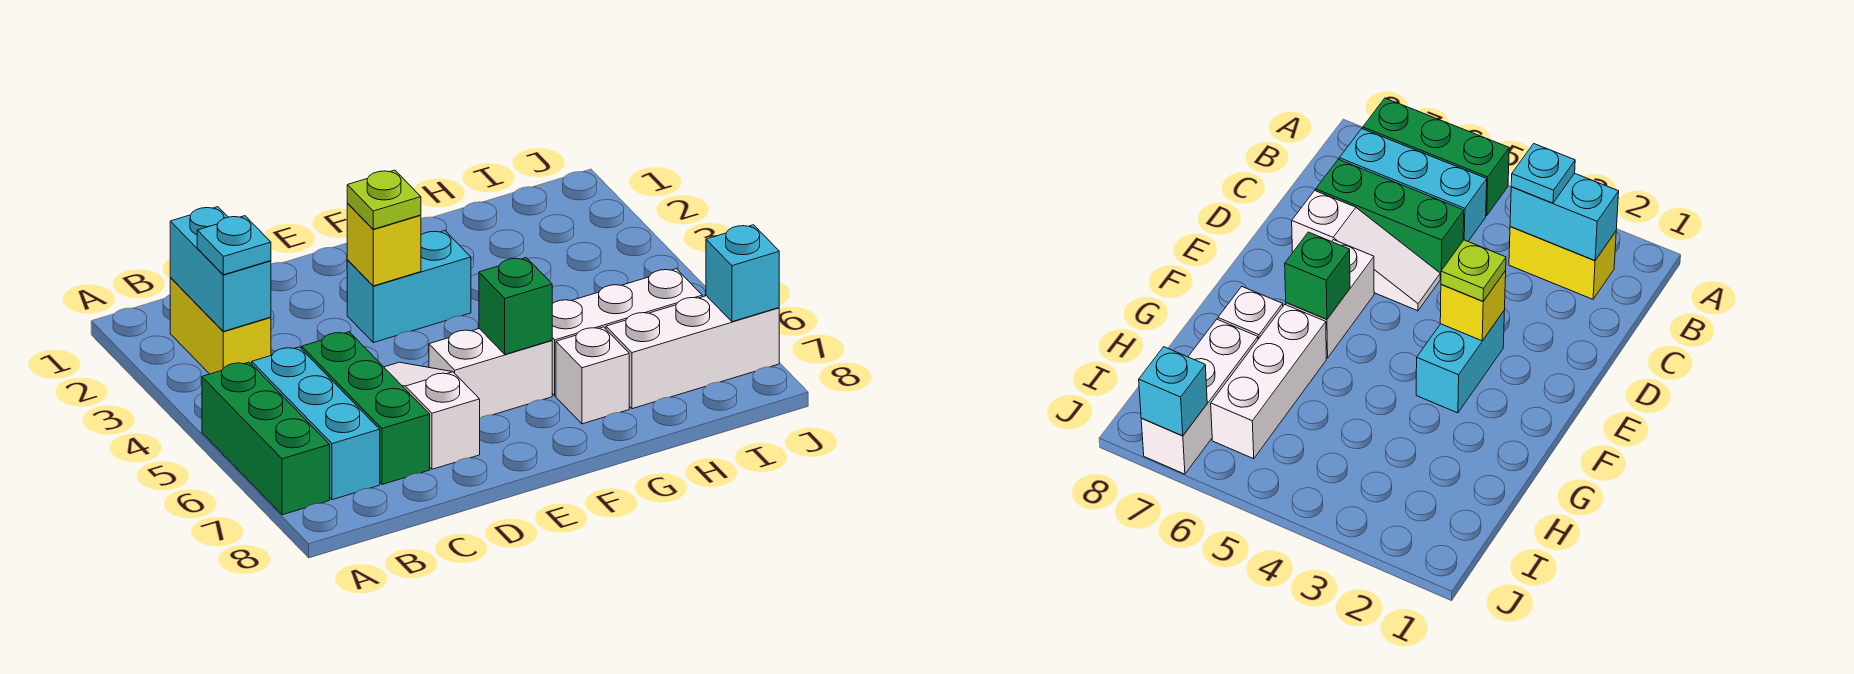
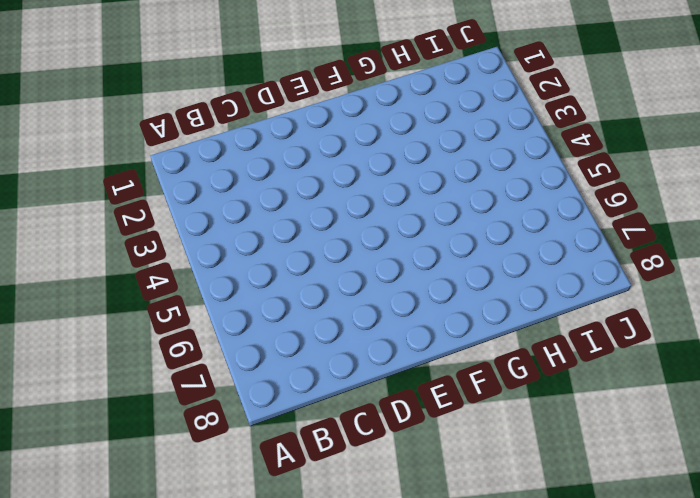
none -> green 1x3 brick [202,362,330,515]
none -> yellow 1x2 brick [170,278,271,374]
none -> cyan 1x3 brick [252,347,380,500]

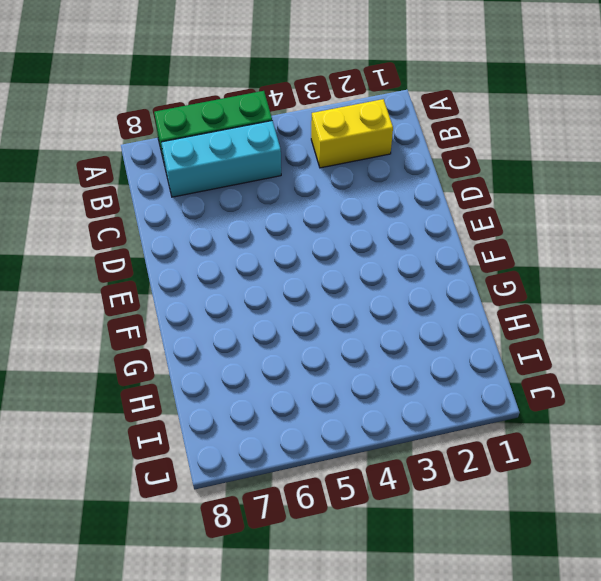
none -> green 1x3 brick [302,332,430,484]
none -> white 1x3 slope [384,362,480,469]
none -> cyan 1x2 brick [347,231,471,343]

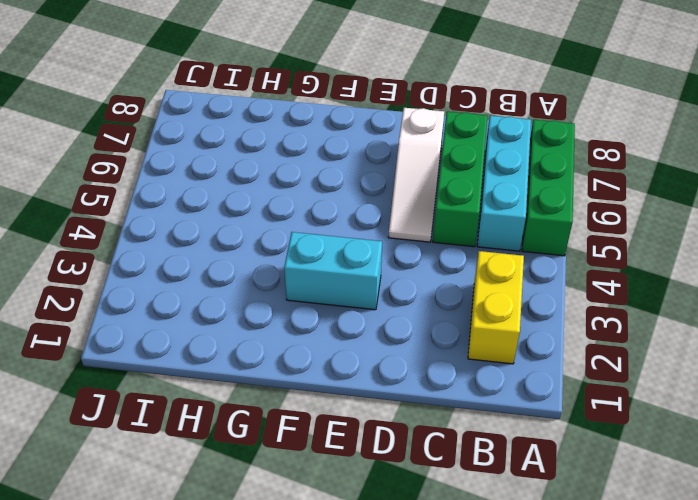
none -> white 1x2 brick [429,329,552,418]
none -> white 1x3 brick [552,269,702,396]
none -> white 1x1 brick [556,327,629,424]

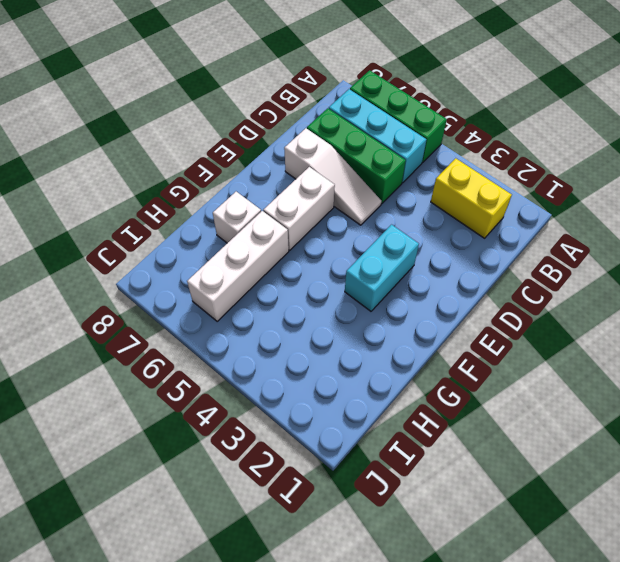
none -> white 1x3 brick [606,296,779,409]
none -> cyan 1x2 brick [170,207,271,331]
none -> yellow 1x1 brick [347,204,421,286]

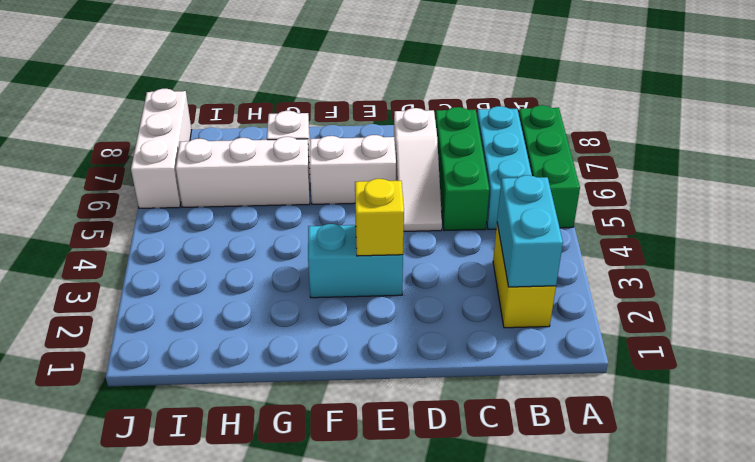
white 1x3 brick [131,89,192,208] -> white 1x3 brick turned to [606,296,779,409]
none -> green 1x1 brick [479,258,552,354]
none -> cyan 1x1 brick [706,225,779,322]
none -> cyan 1x1 plate [197,216,271,275]

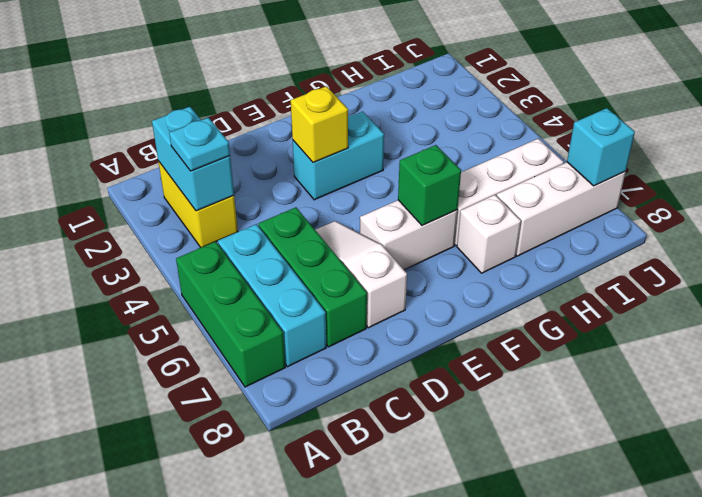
none -> lime 1x1 plate [347,170,421,229]

